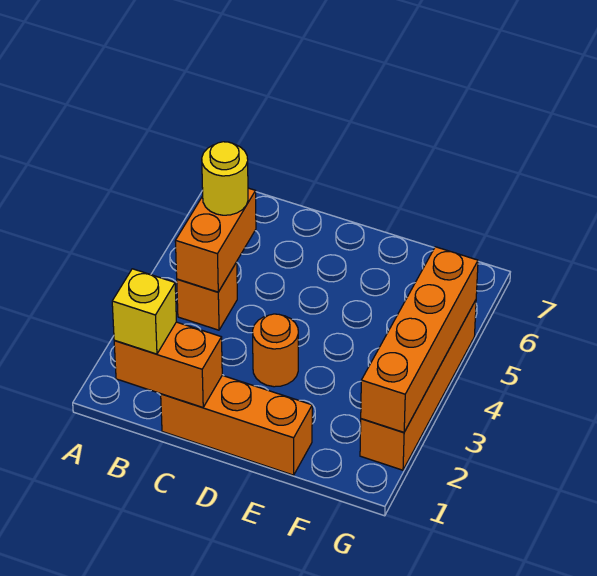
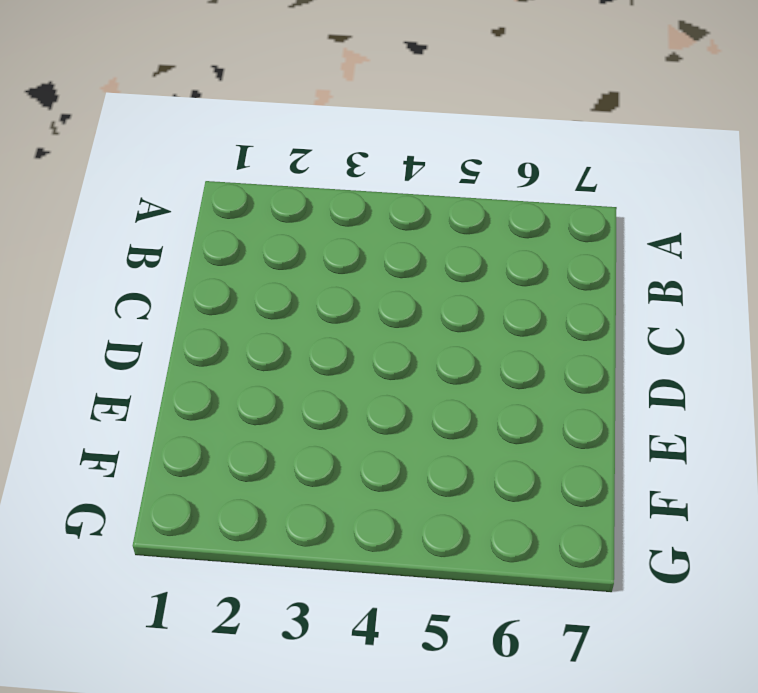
none -> orange 1x1 brick [177,262,237,330]
none -> orange 1x3 brick [161,376,312,475]

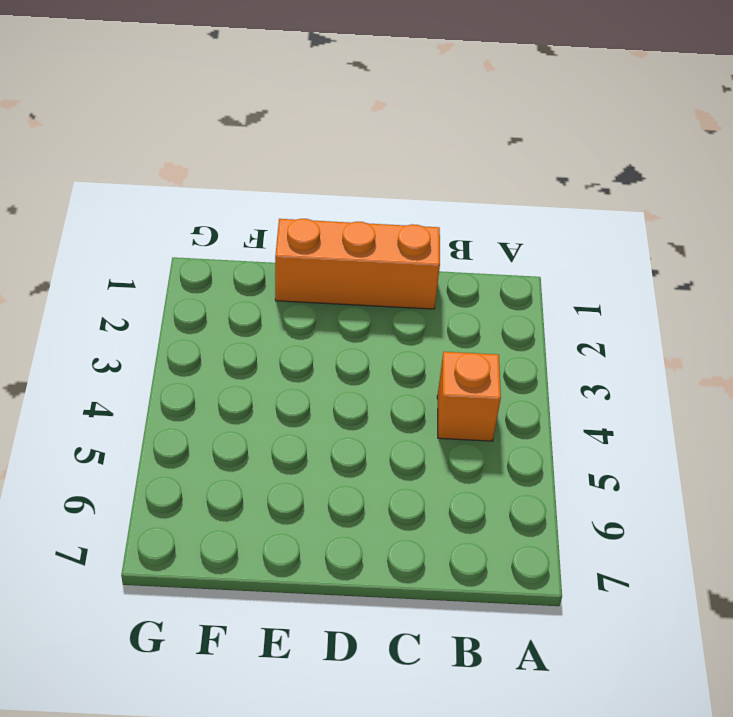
none -> orange 1x1 round brick [253,314,298,387]
none -> orange 1x4 brick [360,300,476,470]

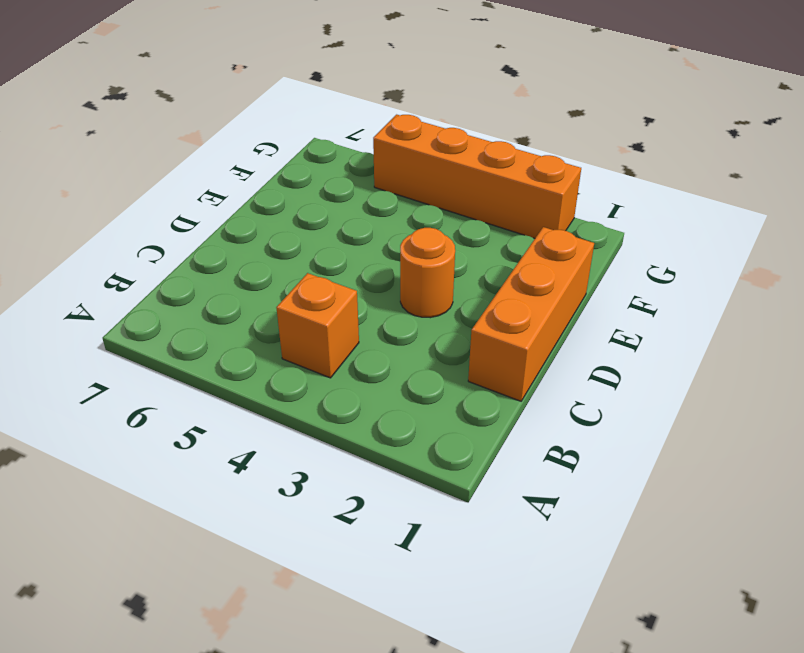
none -> orange 1x2 brick [114,322,222,408]
none -> orange 1x2 brick [175,188,256,292]

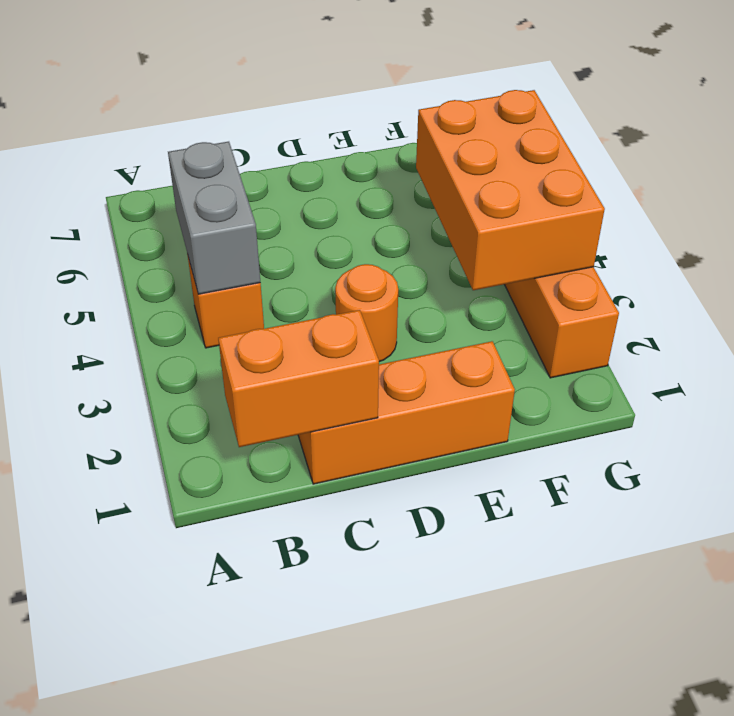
grey 1x2 brick [168,142,260,294] -> orange 1x2 brick [175,188,256,292]
orange 2x3 brick [416,90,605,290] -> orange 1x4 brick [361,247,478,432]
none -> yellow 1x1 brick [112,269,176,354]
none -> yellow 1x1 round brick [202,142,248,215]

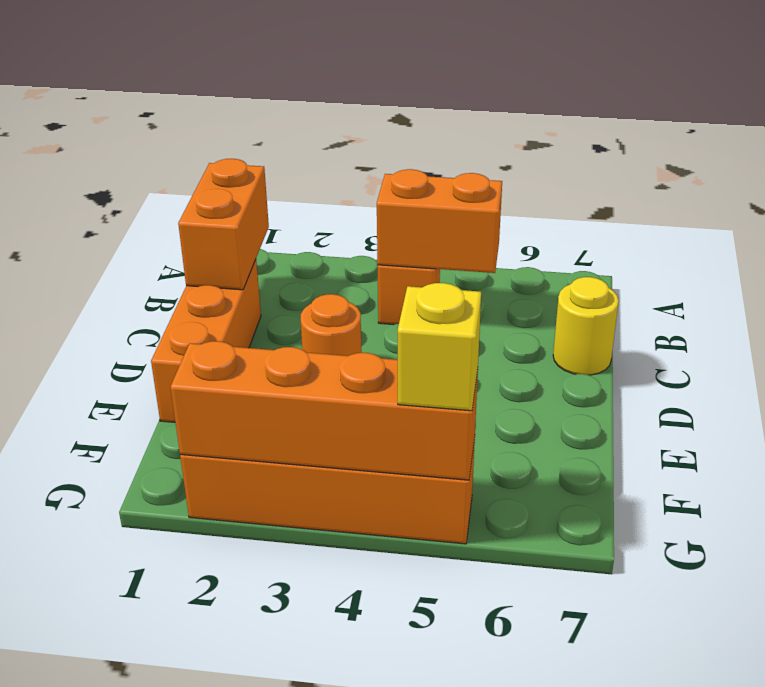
yellow 1x1 round brick [553,277,619,375] -> yellow 1x1 round brick moved to [202,142,248,215]
yellow 1x1 brick [398,283,481,411] -> yellow 1x1 brick moved to [112,269,176,354]

